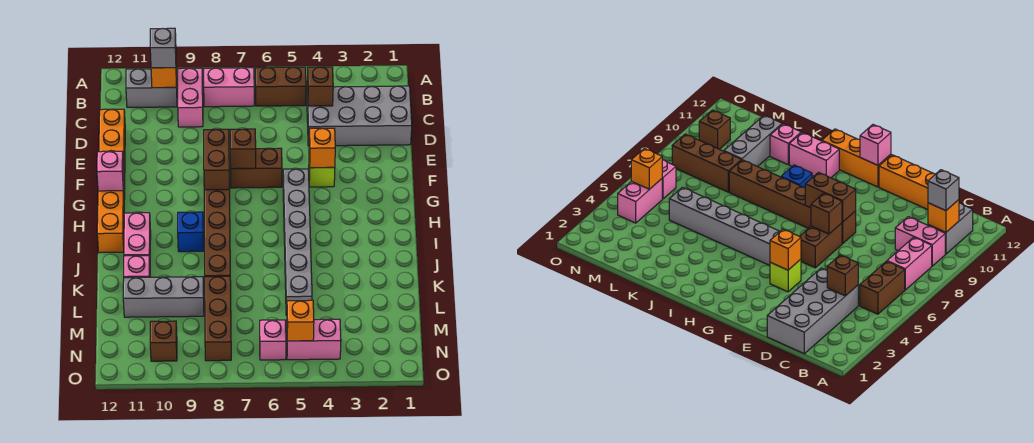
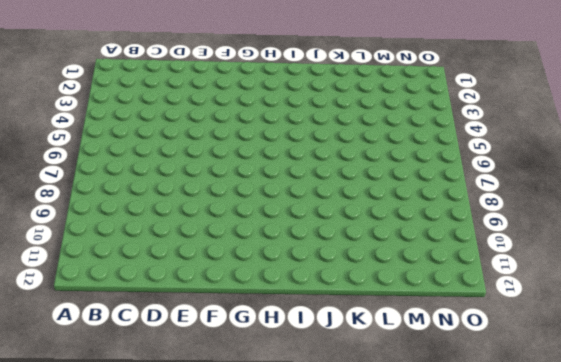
none -> brown 1x2 brick [255,67,306,106]
none -> pink 1x2 brick [204,68,254,107]
none -> pink 1x2 brick [178,68,203,127]

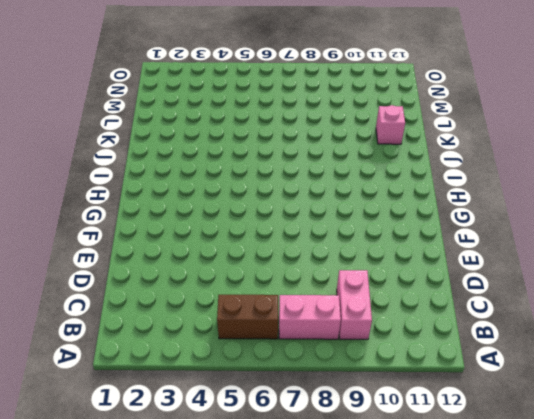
none -> grey 1x2 brick [126,69,177,107]
none -> grey 2x4 brick [307,86,412,146]
none -> orange 1x3 brick [99,109,125,188]

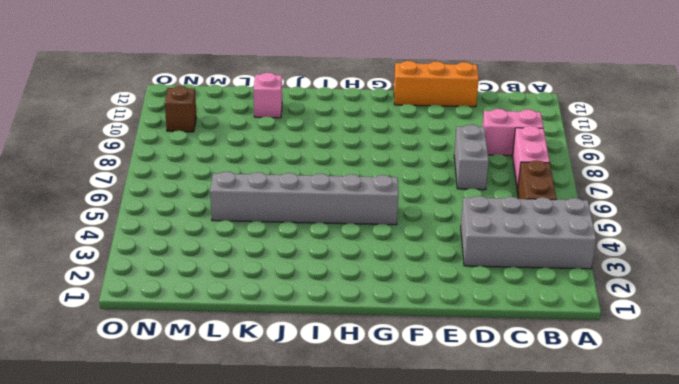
grey 2x4 brick [461,196,596,269] -> grey 2x4 brick turned to [307,86,412,146]
grey 1x2 brick [454,125,489,190] -> grey 1x2 brick moved to [126,69,177,107]
none -> lime 1x1 brick [309,160,335,187]
none -> brown 1x2 brick [230,148,282,188]
none -> brown 1x6 brick [204,189,230,277]

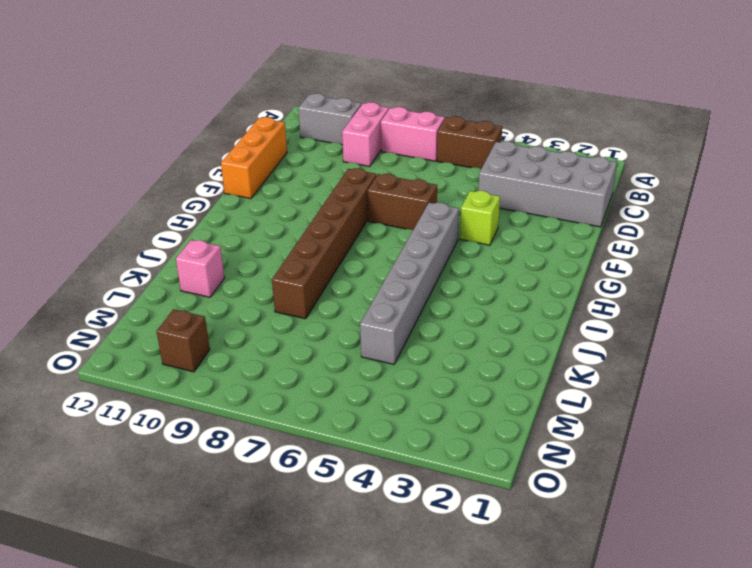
none -> orange 1x3 brick [97,180,125,253]
none -> blue 1x1 brick [178,212,204,252]
none -> pink 1x2 brick [124,213,151,257]

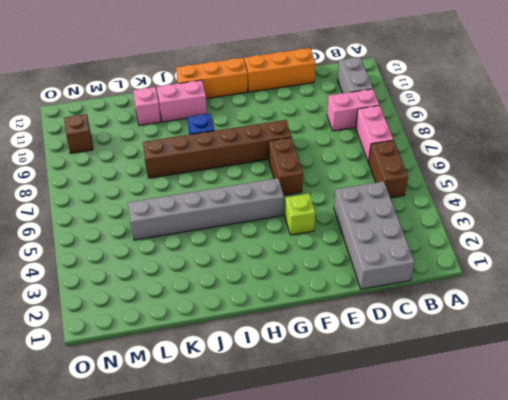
none -> brown 1x3 brick [205,276,231,361]
none -> grey 1x3 brick [123,277,204,317]
none -> pink 1x2 brick [287,319,341,360]

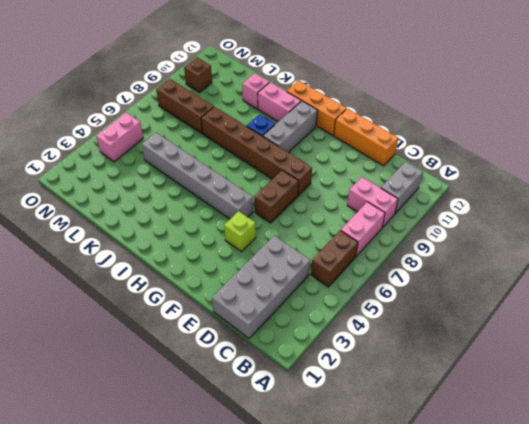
grey 1x3 brick [263,101,317,153] -> grey 1x3 brick moved to [123,277,204,317]
none -> pink 1x1 brick [260,320,286,360]
none -> orange 1x1 brick [151,67,177,88]
none -> brown 1x1 brick [307,67,333,106]

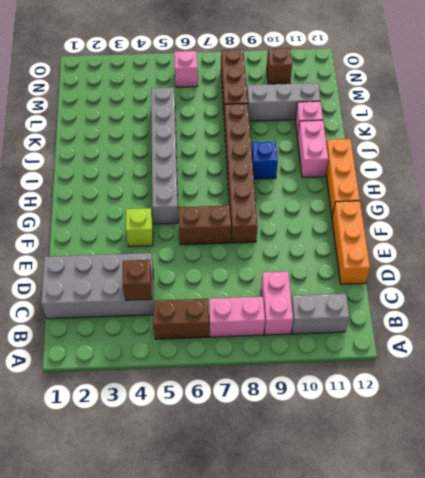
none -> pink 1x2 brick [287,319,341,360]
none -> orange 1x1 brick [151,67,177,88]
none -> orange 1x1 brick [309,128,335,168]

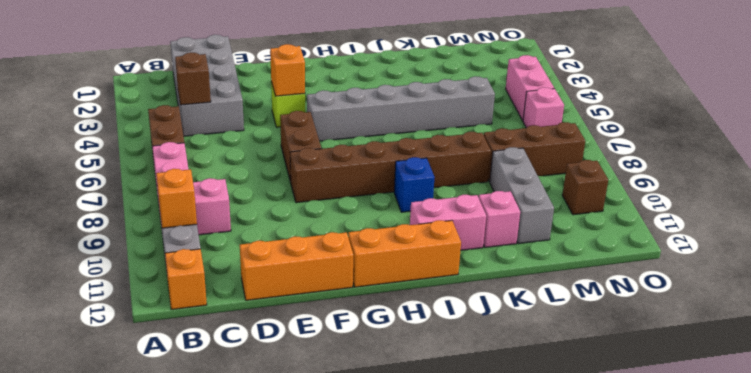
orange 1x1 brick [165,249,207,310] -> orange 1x1 brick moved to [287,300,314,341]
none -> brown 1x1 brick [230,129,256,169]
none -> brown 1x2 brick [204,129,229,190]
none -> pink 1x1 brick [97,151,124,191]

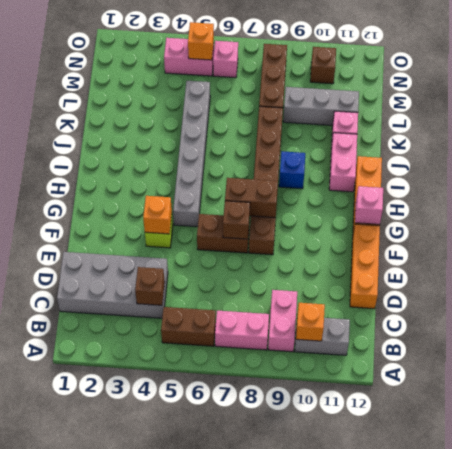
brown 1x2 brick [225,178,278,218] -> brown 1x2 brick turned to [204,129,229,190]
none -> grey 1x1 brick [150,28,176,68]

